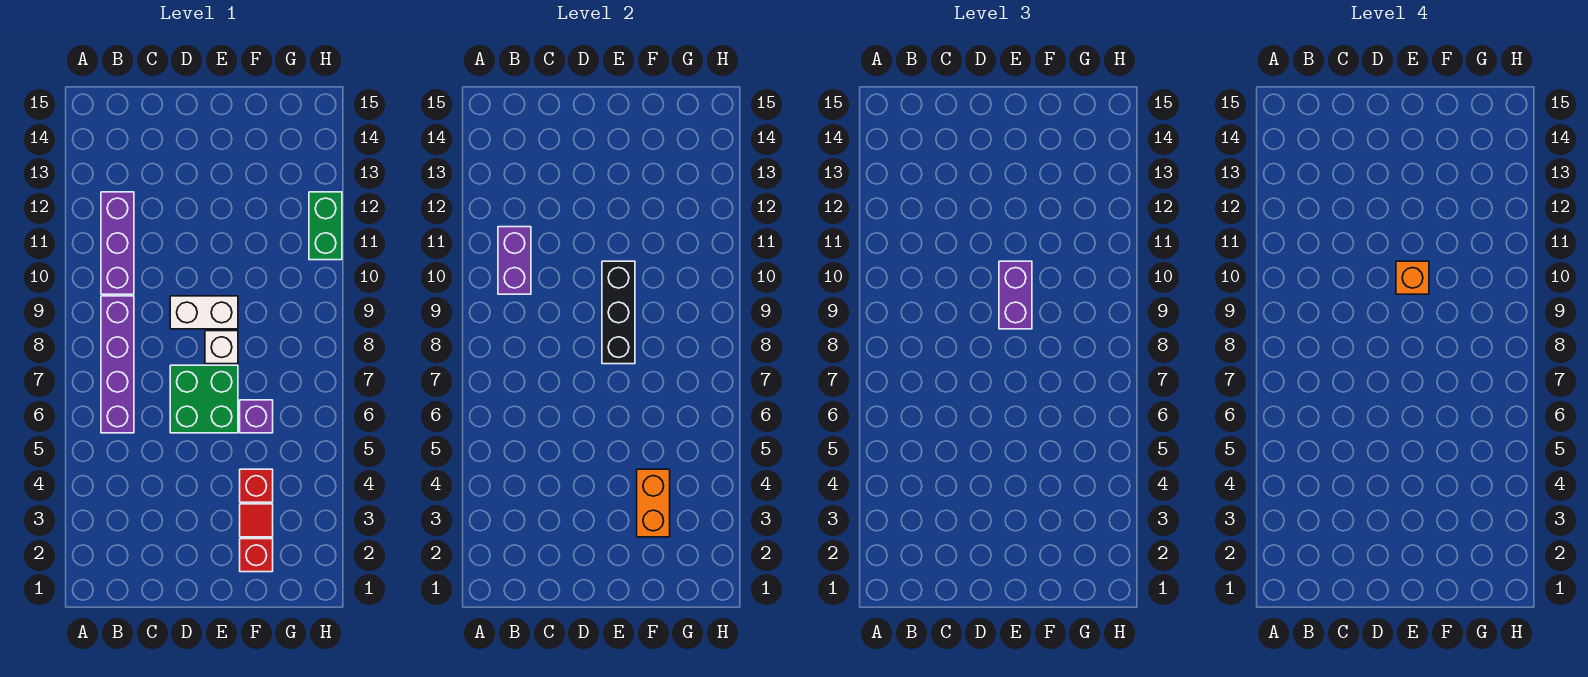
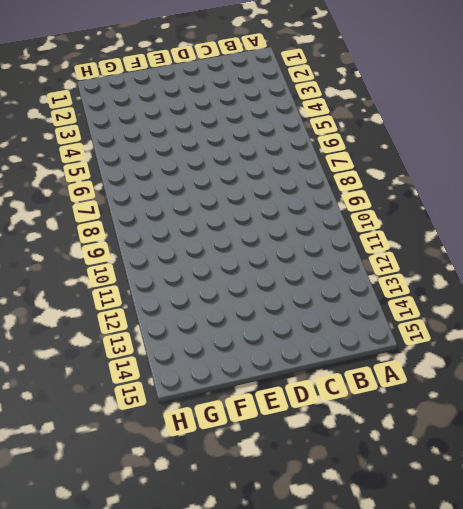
none -> purple 1x4 brick [101,296,134,433]
none -> purple 1x3 brick [101,192,134,294]
none -> green 2x2 brick [170,365,238,433]

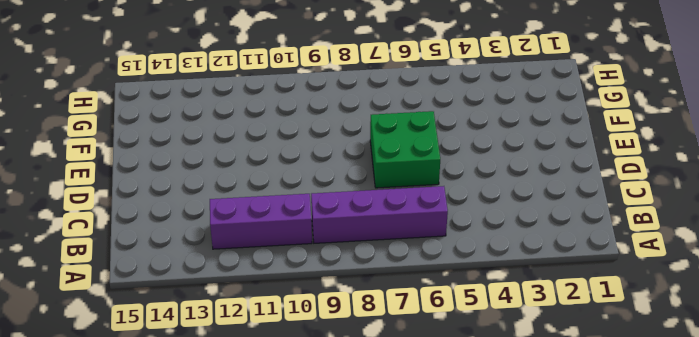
none -> white 1x2 brick [170,296,238,329]
none -> white 1x1 brick [205,331,238,364]
none -> red 1x1 brick [240,539,273,572]

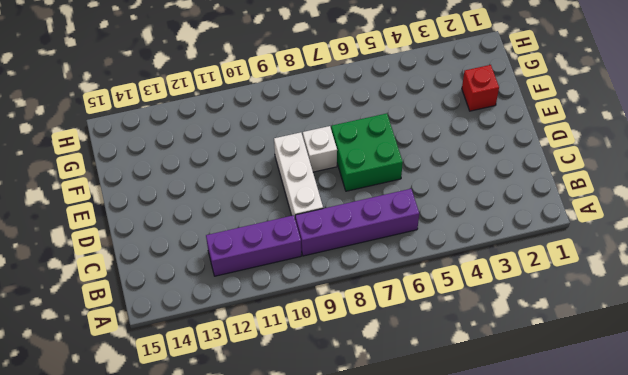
white 1x3 brick [274,132,323,221] -> white 1x2 brick [170,296,238,329]
none -> red 1x1 tile [240,504,273,537]
none -> red 1x1 brick [240,469,273,502]
none -> purple 1x1 brick [240,400,273,433]

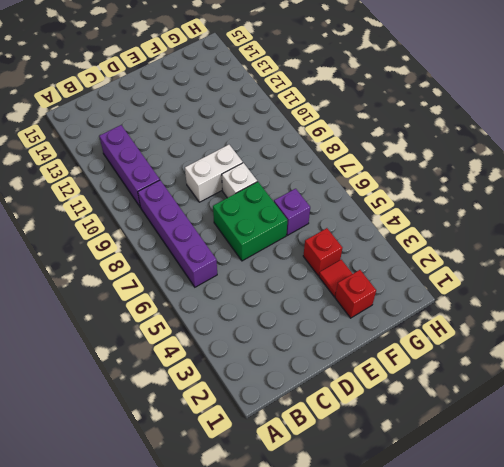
none -> green 1x2 brick [309,192,342,260]
none -> purple 1x2 brick [498,227,531,294]
none -> black 1x3 brick [602,261,635,364]

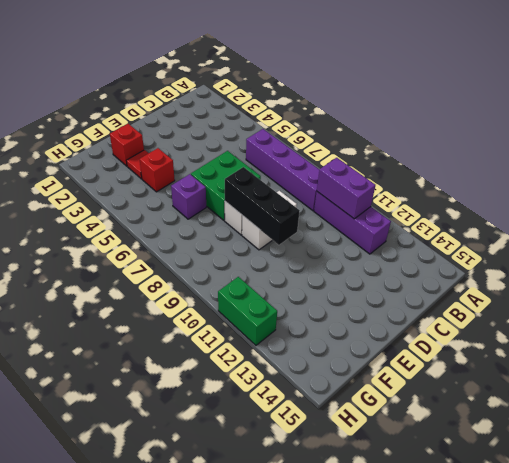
none -> orange 1x2 brick [637,469,670,537]
none -> purple 1x2 brick [999,261,1032,329]
none -> orange 1x1 brick [1396,261,1429,294]

